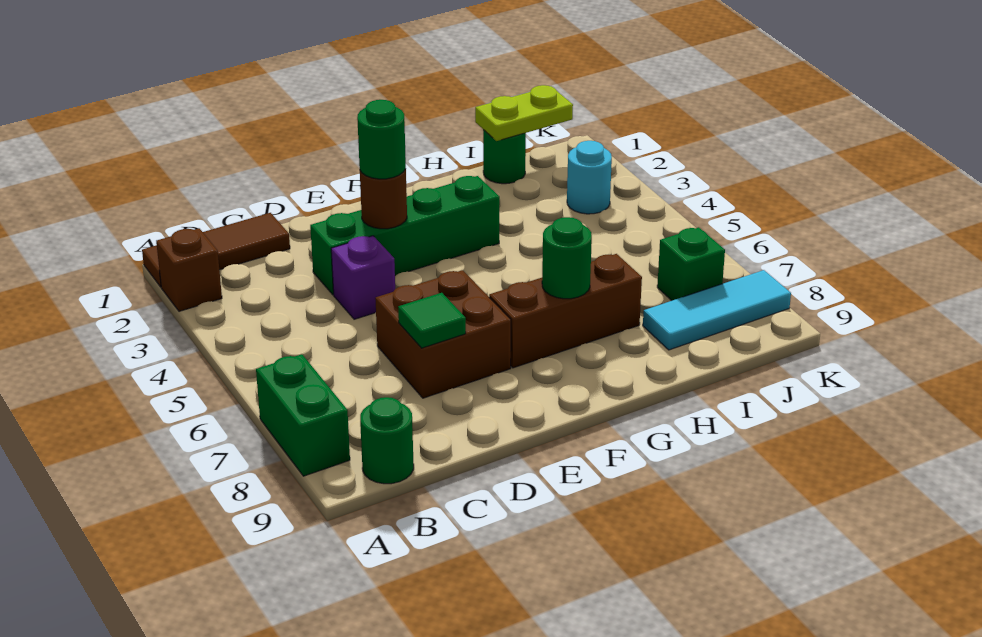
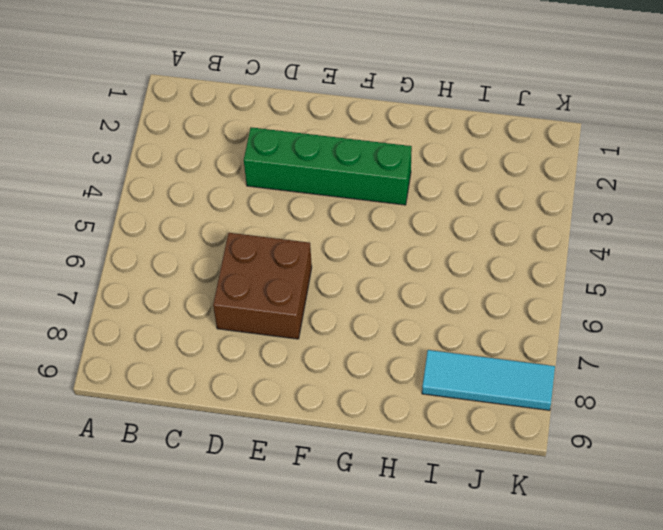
none -> brown 1x3 tile [142,213,290,287]
none -> brown 1x1 brick [156,228,222,311]
none -> green 1x2 brick [256,354,350,476]

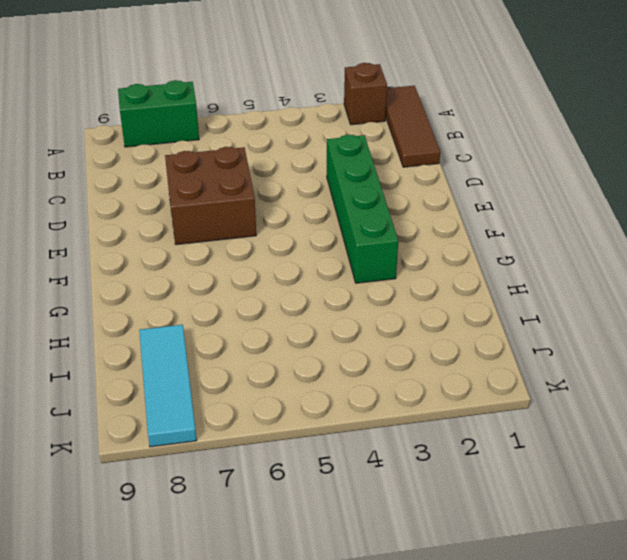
none -> green 1x1 round brick [360,397,414,484]
none -> purple 1x1 brick [331,236,395,319]
none -> brown 1x3 brick [489,254,642,368]

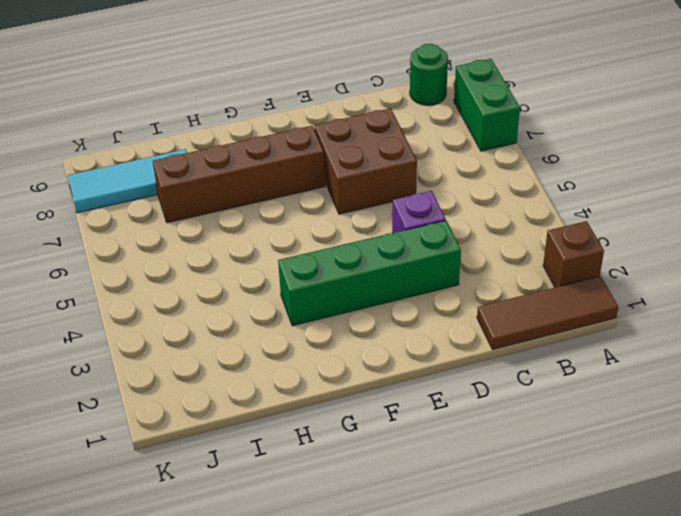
brown 1x4 brick [153,126,325,223] -> brown 1x3 brick [489,254,642,368]
none -> green 1x1 round brick [483,130,526,184]
none -> cyan 1x1 round brick [567,141,612,214]
none -> green 1x1 brick [657,227,725,300]

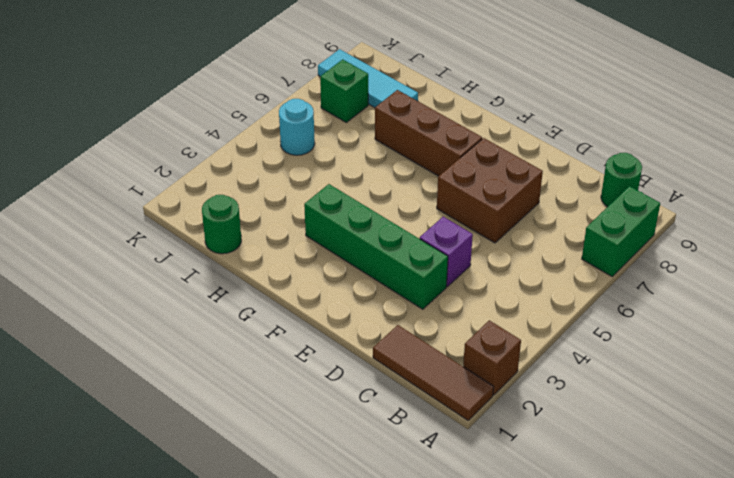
cyan 1x1 round brick [279,99,315,155] -> cyan 1x1 round brick moved to [567,141,612,214]
none -> green 1x1 tile [398,293,466,348]
none -> brown 1x1 round brick [360,169,407,229]
none -> green 1x1 round brick [542,217,592,299]

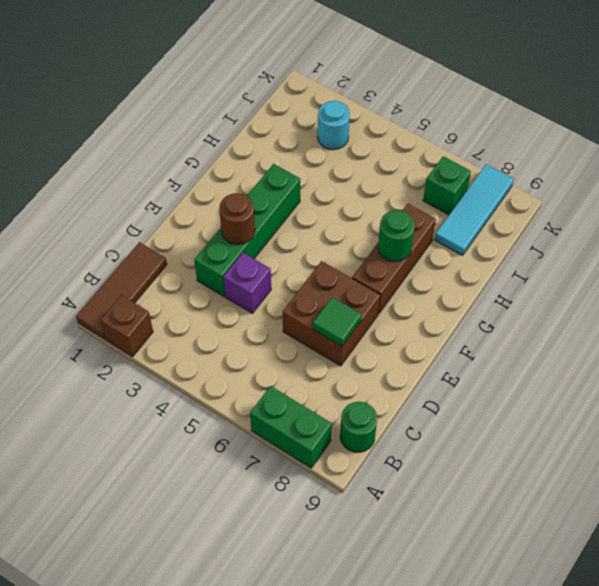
none -> green 1x1 round brick [483,130,526,184]
none -> lime 1x2 plate [475,85,573,141]
none -> green 1x1 round brick [357,100,406,179]

